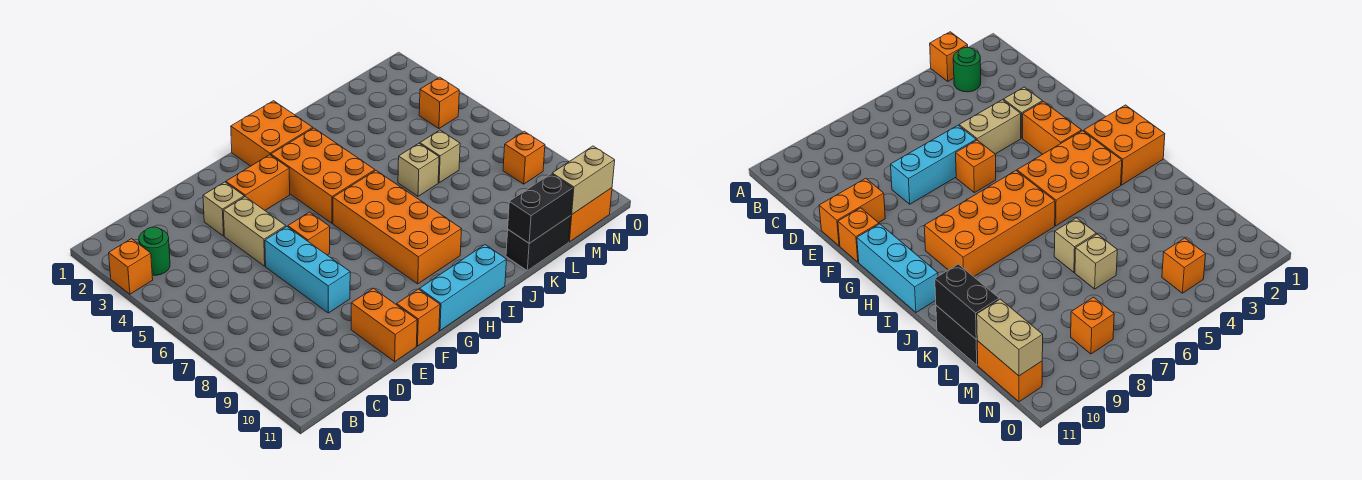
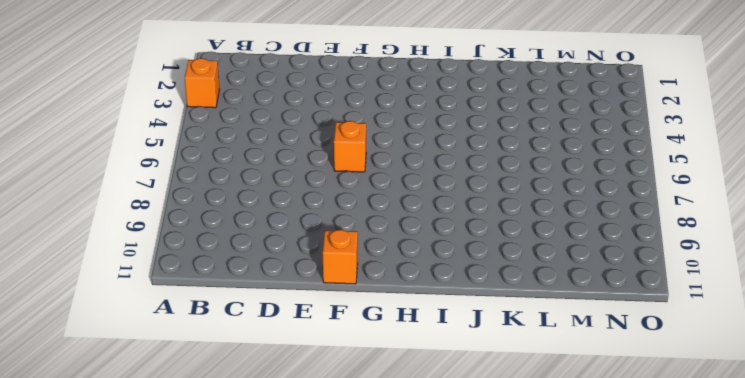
none -> green 1x1 round brick [139,227,170,275]
none -> tan 1x1 brick [203,182,244,236]
none -> tan 1x2 brick [223,197,286,266]

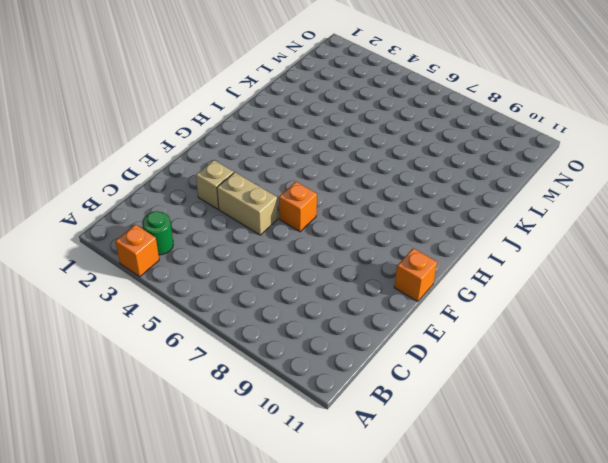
none -> cyan 1x3 brick [265,226,350,313]
none -> orange 1x2 brick [351,288,417,361]
none -> orange 1x2 brick [226,155,290,210]

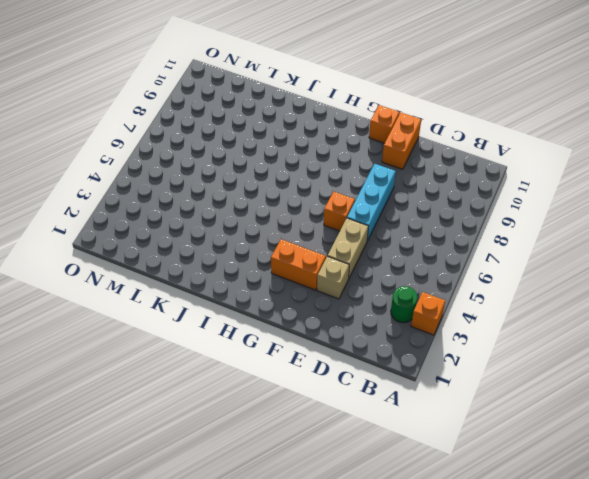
none -> cyan 1x3 brick [419,245,507,330]
none -> orange 2x2 brick [231,101,313,166]
none -> orange 2x3 brick [271,128,375,223]

